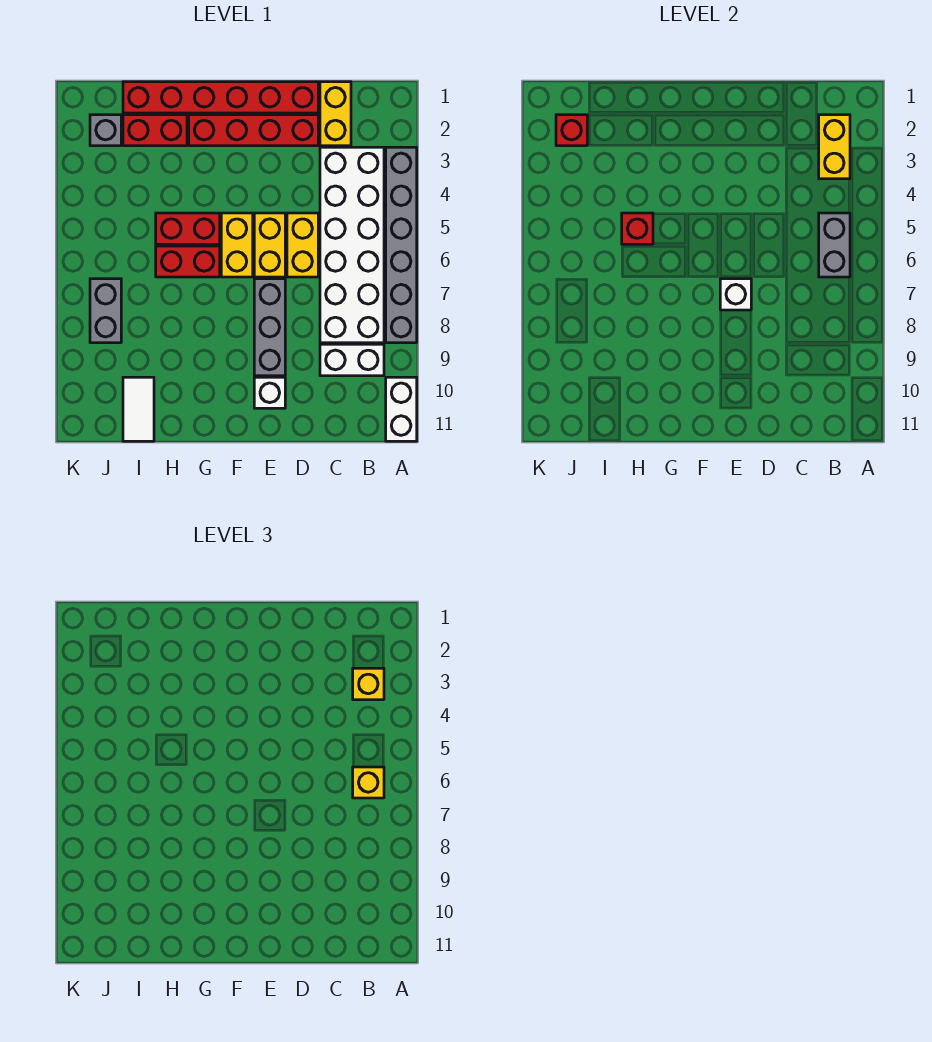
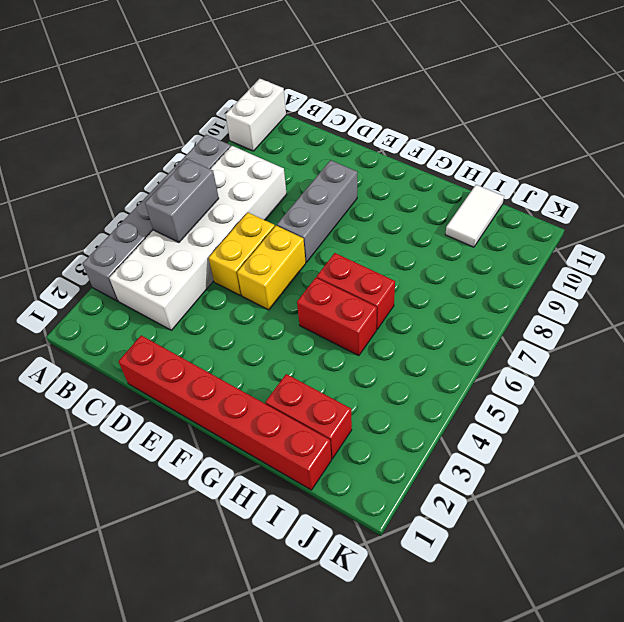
none -> white 1x2 brick [320,344,384,376]
none -> yellow 1x2 brick [320,82,351,146]
none -> red 1x4 brick [189,115,318,146]

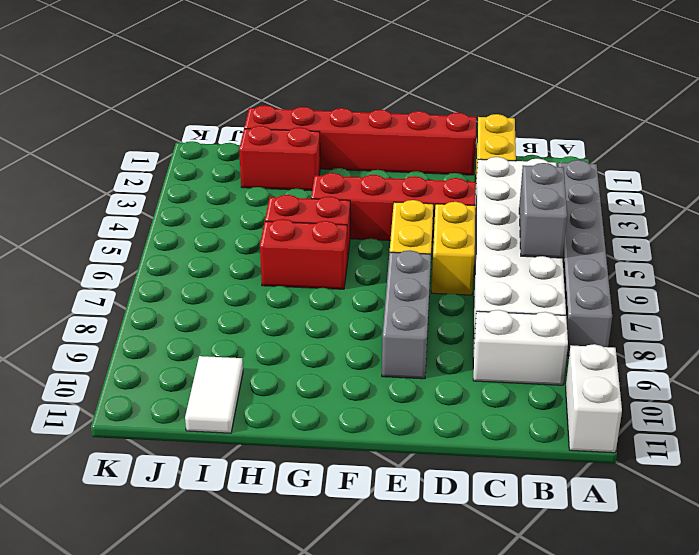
red 1x4 brick [311,173,476,242] -> red 1x4 brick moved to [189,115,318,146]
none -> white 1x1 brick [254,377,285,408]
none -> yellow 1x2 brick [221,213,253,277]
none -> grey 1x1 brick [90,115,121,146]

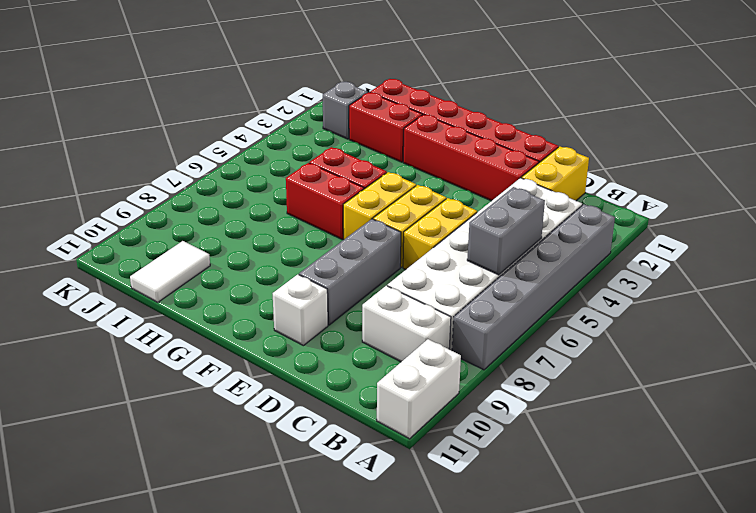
none -> grey 1x2 brick [90,279,121,343]
none -> yellow 1x2 brick [819,115,850,179]
none -> white 1x1 brick [720,279,751,310]

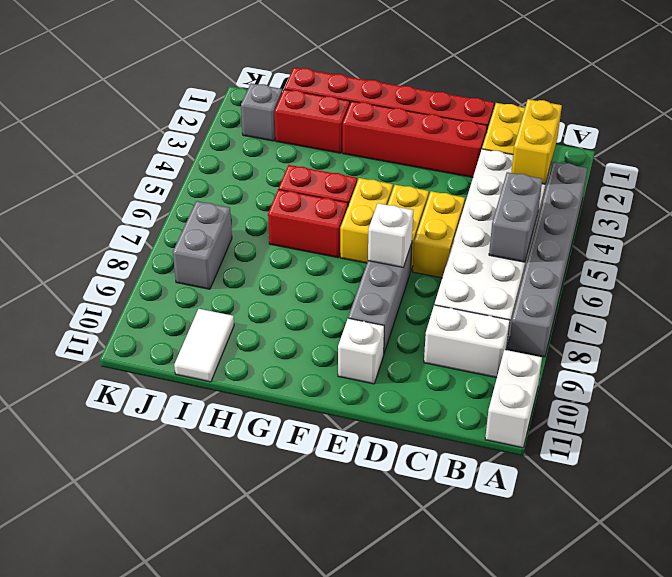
none -> red 1x1 brick [622,213,653,244]
none -> red 1x1 brick [556,115,587,146]
none -> yellow 1x1 brick [353,668,384,700]

